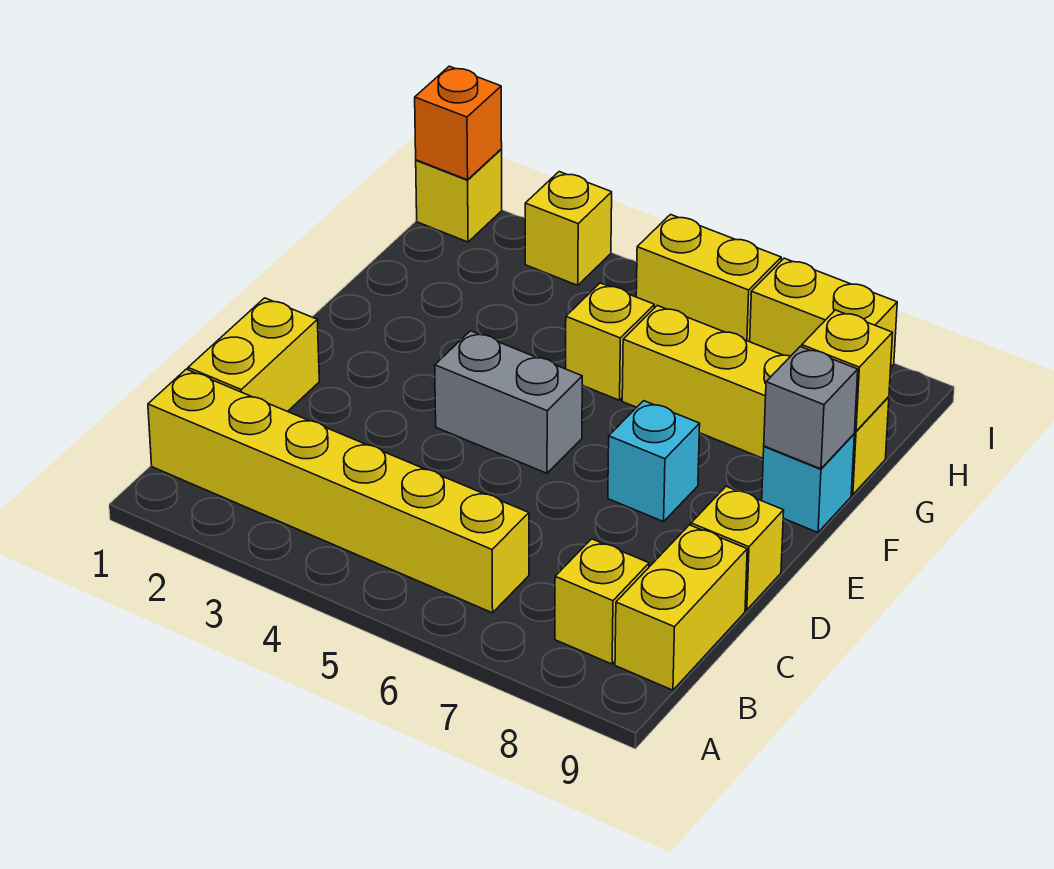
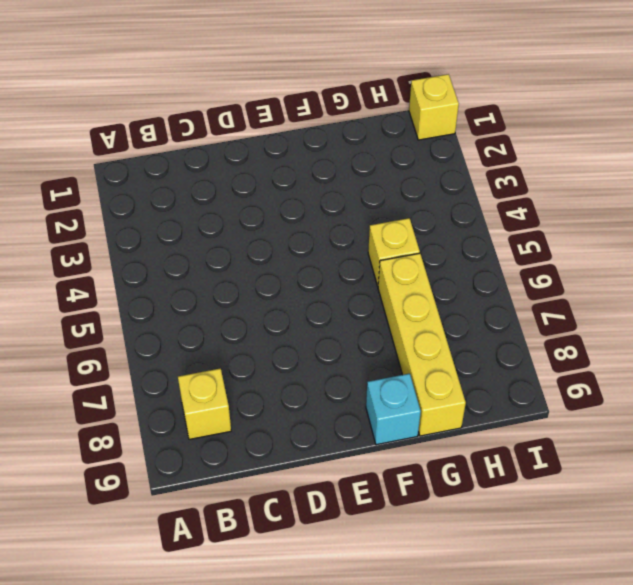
none -> yellow 1x6 brick [148,369,529,613]
none -> yellow 1x2 brick [615,525,747,690]
none -> yellow 1x2 brick [188,298,319,412]

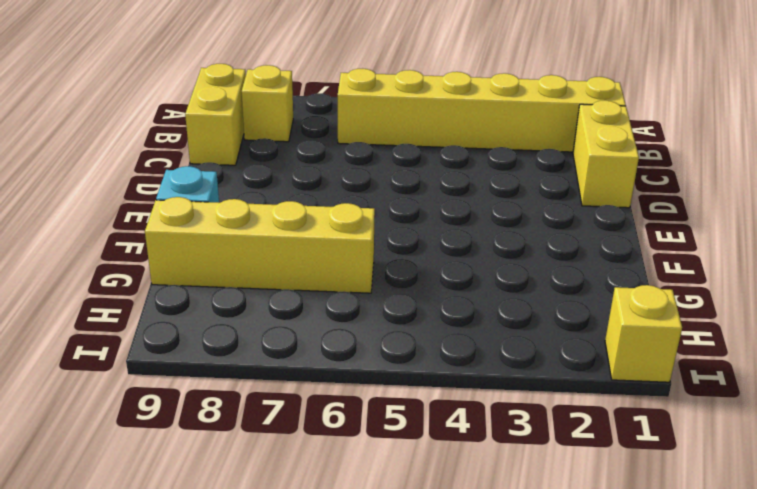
none -> yellow 1x1 brick [691,486,784,610]
none -> grey 1x2 brick [435,331,582,473]
none -> cyan 1x1 brick [608,401,700,522]

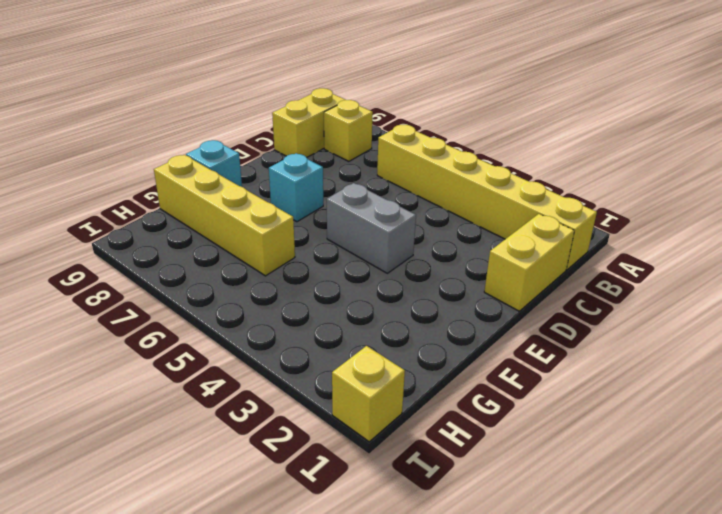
none -> yellow 1x1 brick [691,486,784,610]
none -> yellow 1x1 brick [566,283,654,400]
none -> yellow 1x1 brick [525,172,612,285]

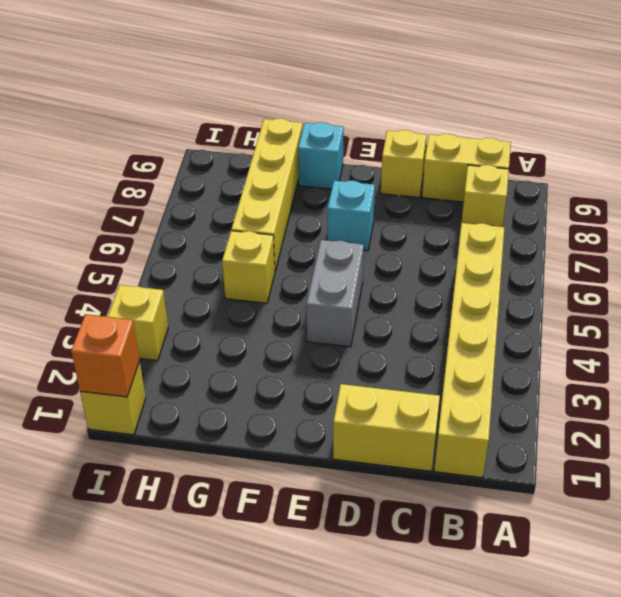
none -> yellow 1x2 brick [636,215,781,342]
none -> yellow 1x2 brick [750,258,897,367]
none -> grey 1x1 brick [764,347,858,469]

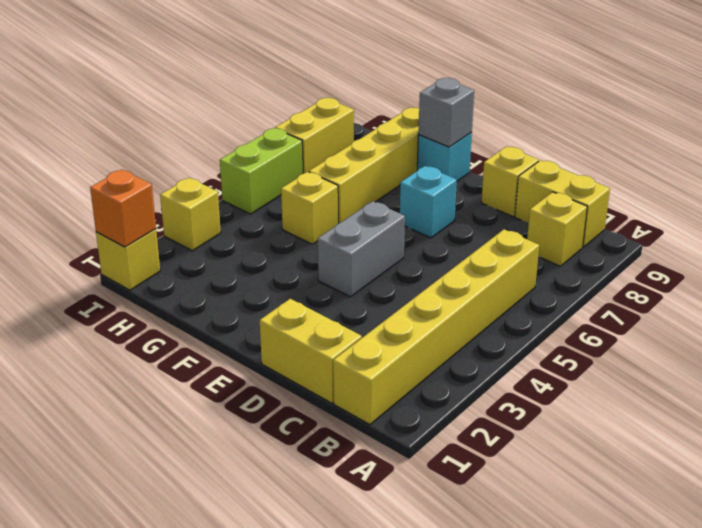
lime 1x2 brick [220,128,303,214] -> yellow 1x2 brick [636,215,781,342]
none -> yellow 1x1 brick [802,310,893,431]

